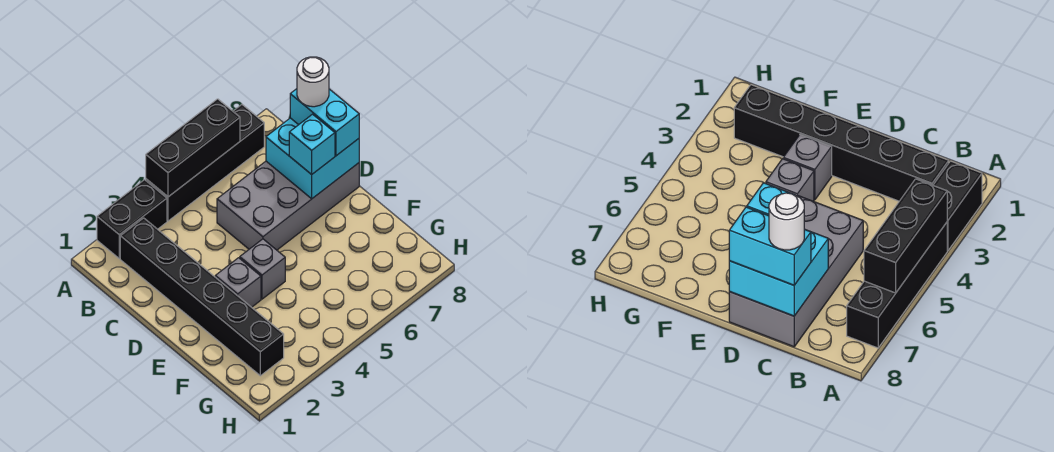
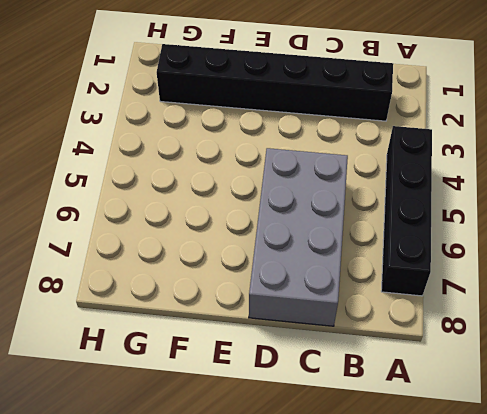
none -> black 1x2 brick [97,180,167,259]
none -> grey 1x1 brick [215,258,261,307]

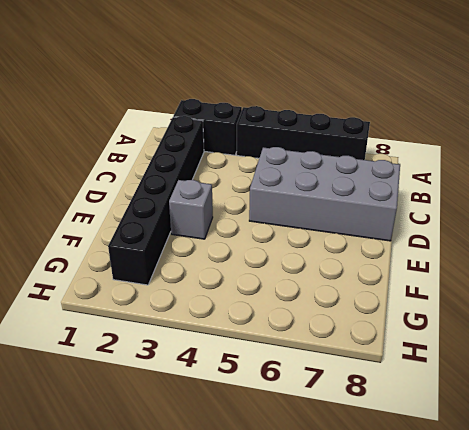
none -> grey 1x1 brick [240,239,285,299]
none -> black 1x3 brick [146,99,240,197]

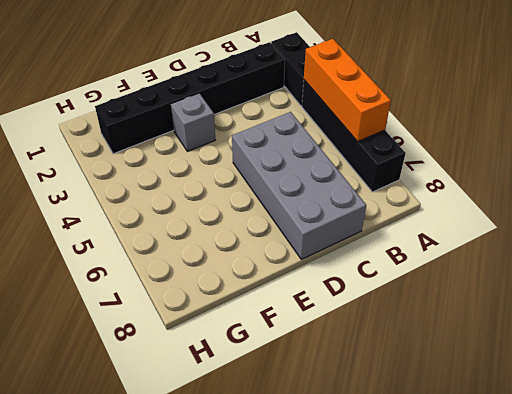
orange 1x3 brick [304,39,391,142] -> black 1x3 brick [146,99,240,197]
none -> grey 1x1 brick [240,239,285,299]
none -> cyan 2x2 brick [266,118,359,199]

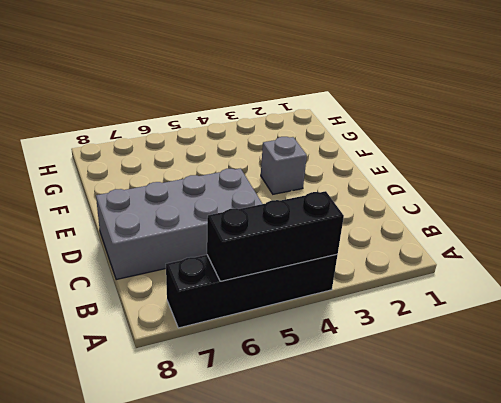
none -> black 1x2 brick [97,180,167,259]
none -> black 1x6 brick [120,218,284,376]

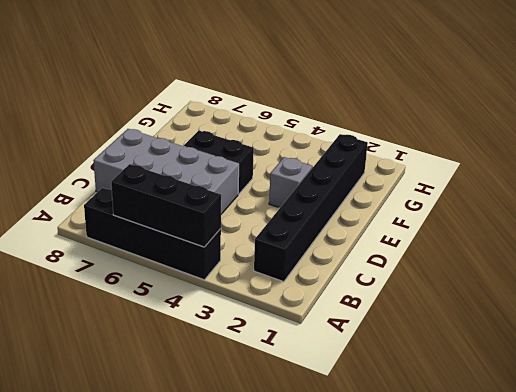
black 1x2 brick [184,131,254,194] -> black 1x2 brick moved to [97,180,167,259]
none -> grey 1x1 brick [240,239,285,299]
none -> cyan 2x2 brick [266,118,359,199]

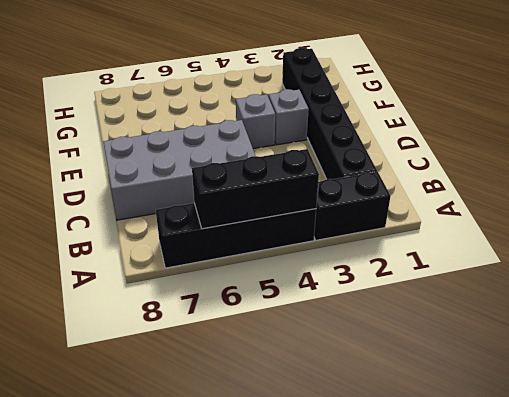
none -> cyan 2x2 brick [266,118,359,199]
none -> cyan 1x2 brick [290,89,359,156]

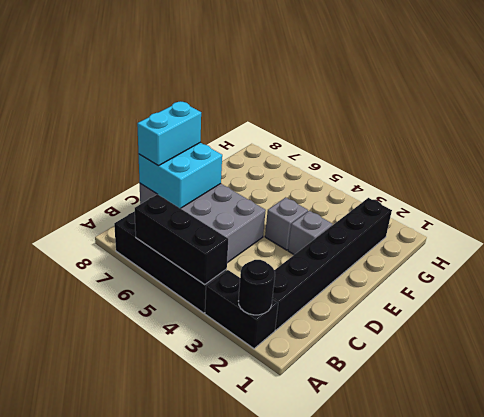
black 1x1 round brick [239,260,275,315] -> none
none -> cyan 1x1 brick [289,114,335,175]
none -> white 1x1 round brick [297,57,329,107]

